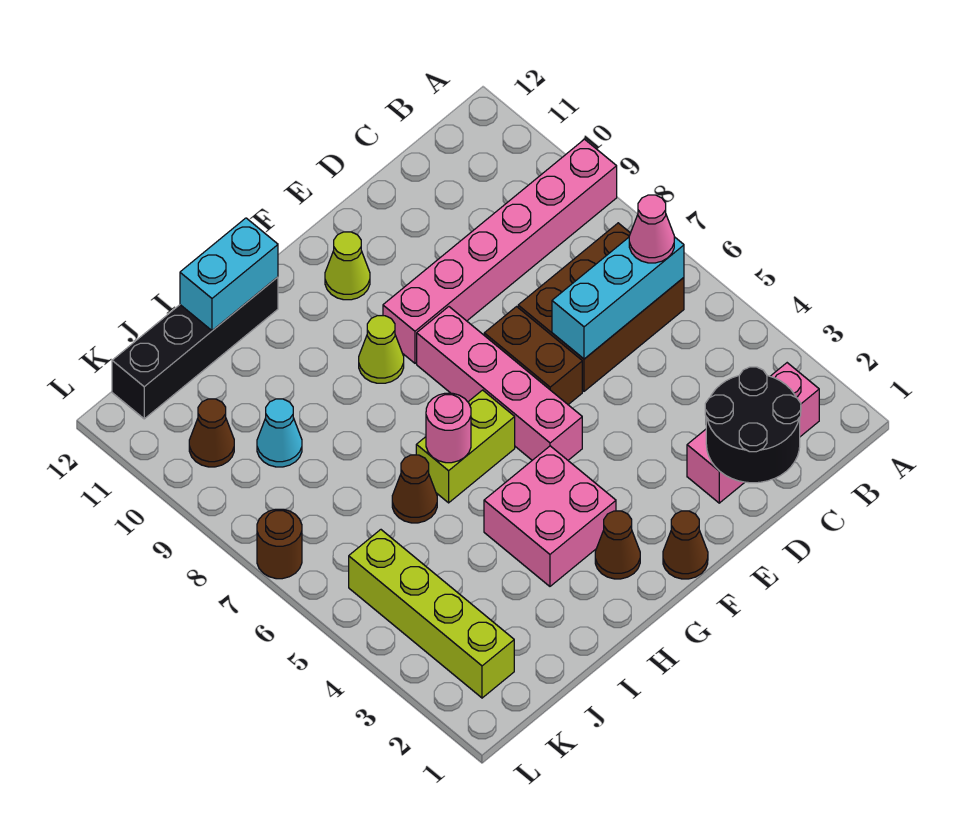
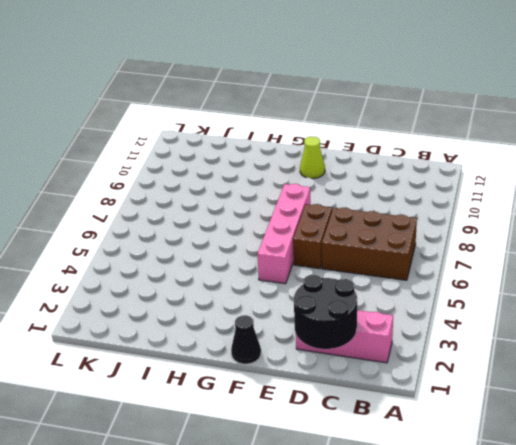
black 1x1 cone [231,315,261,364] -> brown 1x1 cone [663,511,708,579]
none -> pink 1x6 brick [383,139,617,363]
none -> brown 1x1 cone [595,511,640,579]
none -> pink 2x2 brick [484,446,616,586]

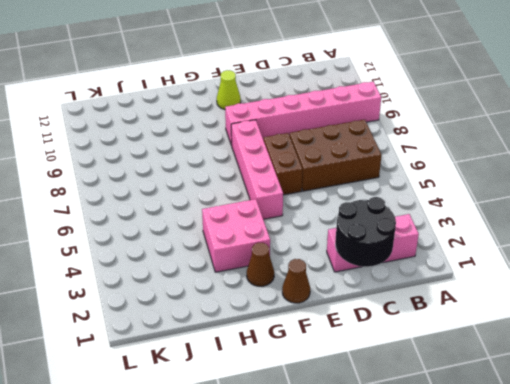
none -> lime 1x2 brick [416,390,515,503]
none -> lime 1x1 cone [359,316,404,383]
none -> black 1x4 brick [112,277,278,419]

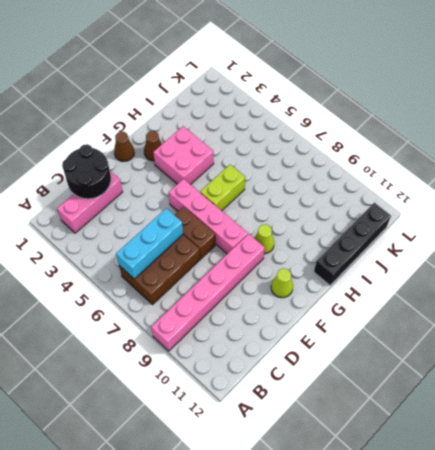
none -> brown 1x1 cone [392,455,437,523]
none -> cyan 1x1 cone [257,399,302,467]
none -> lime 1x4 brick [349,530,514,698]

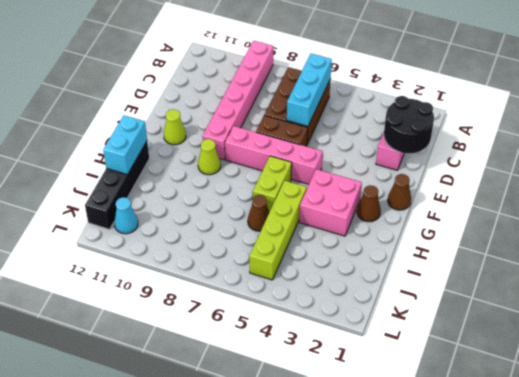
lime 1x4 brick [249,181,307,280] -> lime 1x4 brick turned to [349,530,514,698]
cyan 1x1 cone [114,197,138,234] -> cyan 1x1 cone moved to [257,399,302,467]
none -> brown 1x1 cone [189,399,234,467]
none -> brown 1x1 round brick [257,509,302,579]
none -> pink 1x1 round brick [426,393,471,463]

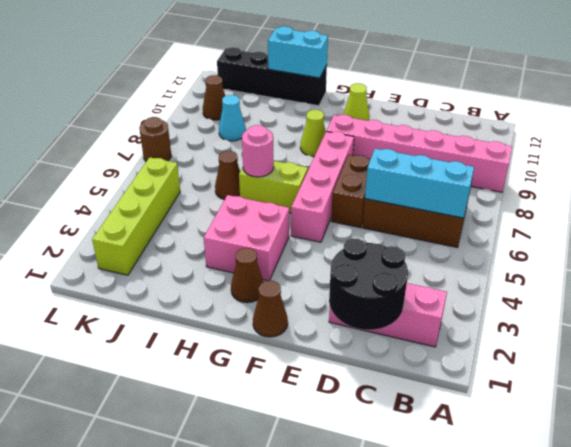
none -> pink 1x1 cone [629,195,674,263]

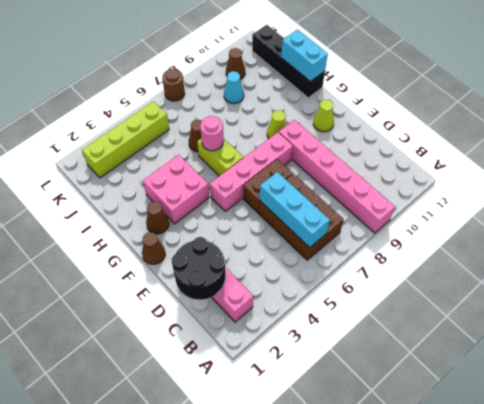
none -> pink 1x1 cone [629,195,674,263]

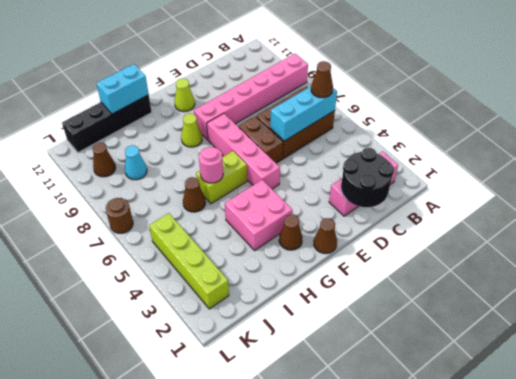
brown 1x1 cone [311,61,333,98] -> pink 1x1 cone [629,195,674,263]

